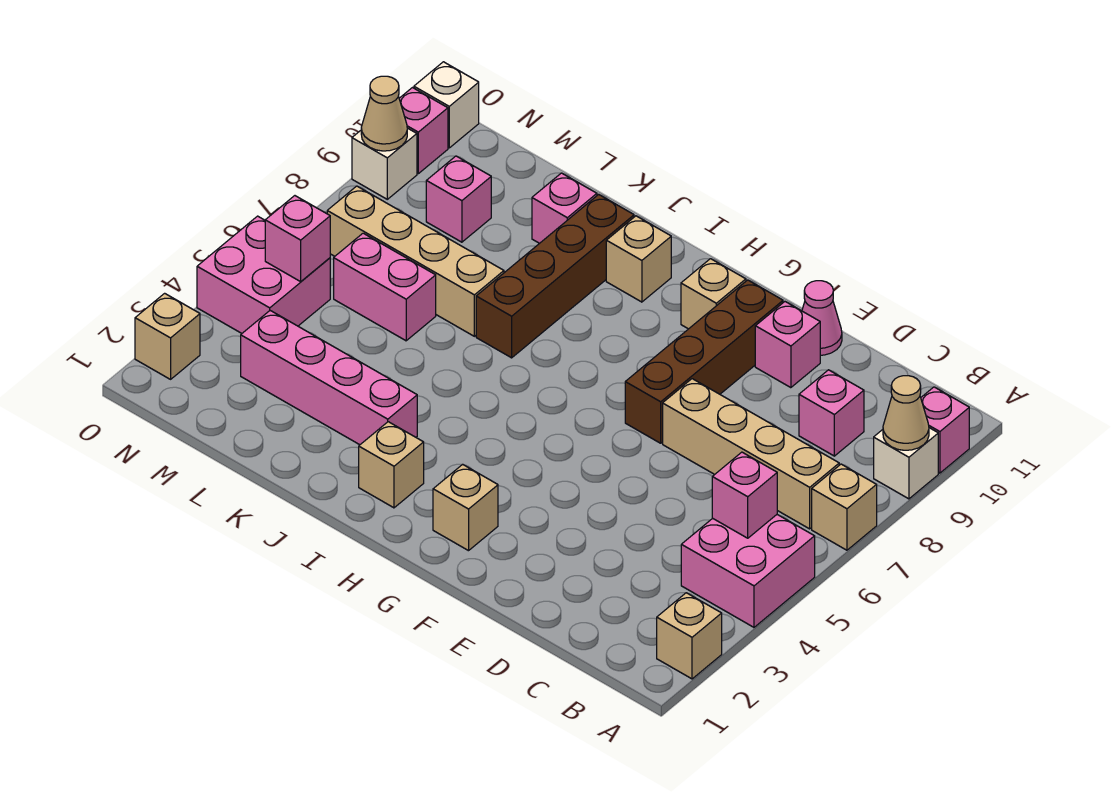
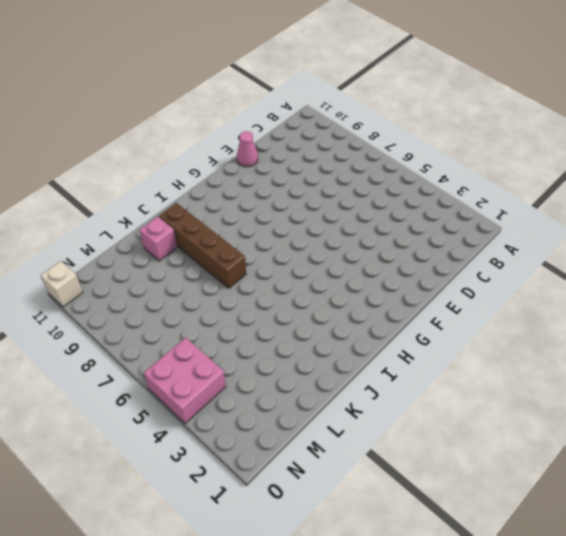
none -> tan 1x1 brick [657,593,722,679]
none -> pink 2x2 brick [681,515,815,627]
none -> tan 1x1 brick [812,464,877,550]

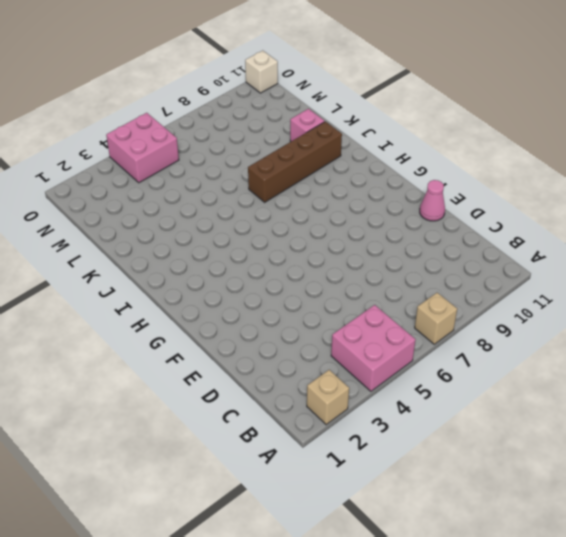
none -> white 1x1 brick [874,428,938,499]
none -> pink 1x1 brick [921,387,969,473]
none -> tan 1x4 brick [663,379,839,529]

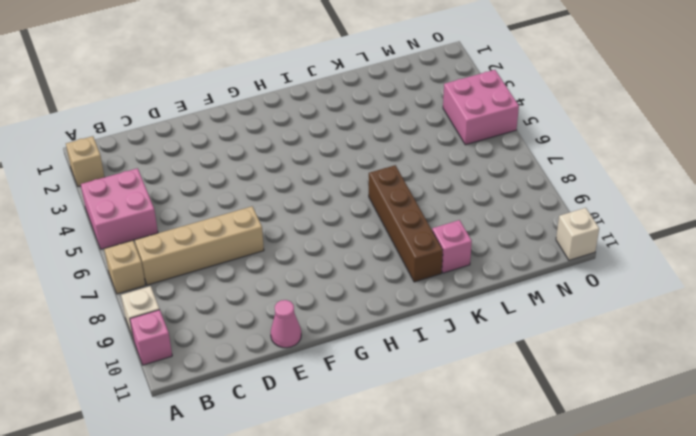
none -> pink 1x1 brick [799,370,864,456]
none -> pink 1x1 brick [755,302,820,388]
none -> brown 1x4 brick [625,280,783,443]

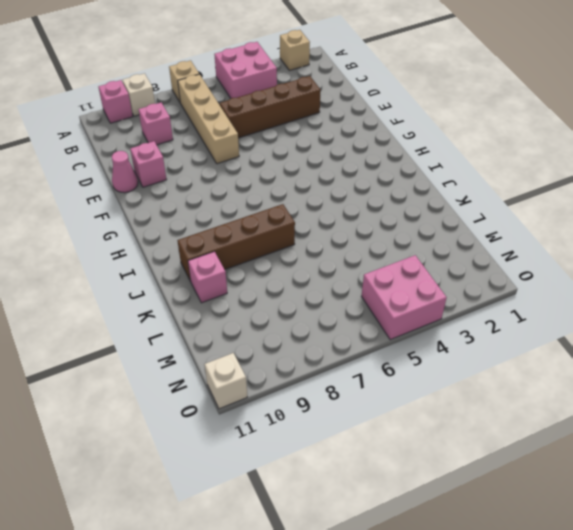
brown 1x4 brick [220,76,321,138] -> brown 1x4 brick moved to [625,280,783,443]
none -> tan 1x1 brick [433,464,498,551]
none -> tan 1x1 brick [681,259,746,329]
none -> tan 1x1 brick [359,422,424,508]

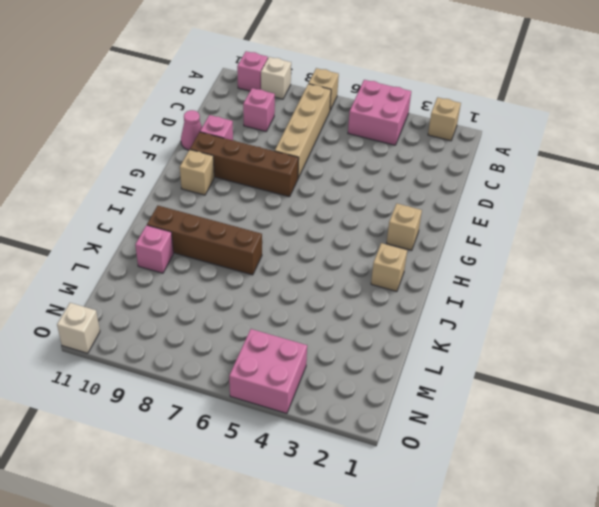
none -> tan 1x1 brick [606,216,671,302]
none -> pink 1x4 brick [241,311,417,445]
none -> tan 1x4 brick [327,186,504,336]

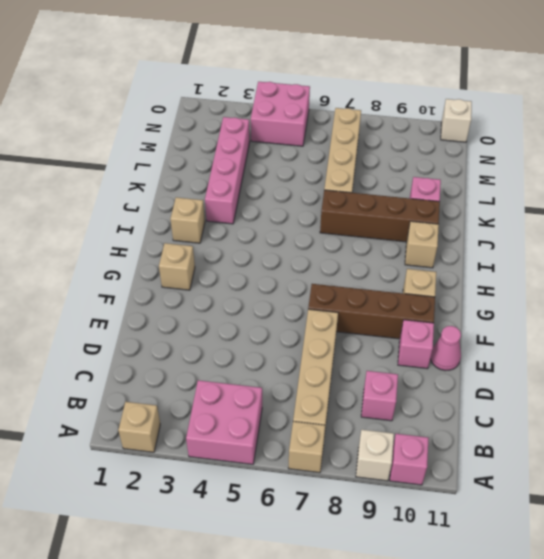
none -> pink 1x2 brick [334,233,436,341]
none -> pink 1x1 brick [426,156,491,242]
none -> tan 1x1 brick [135,293,200,379]

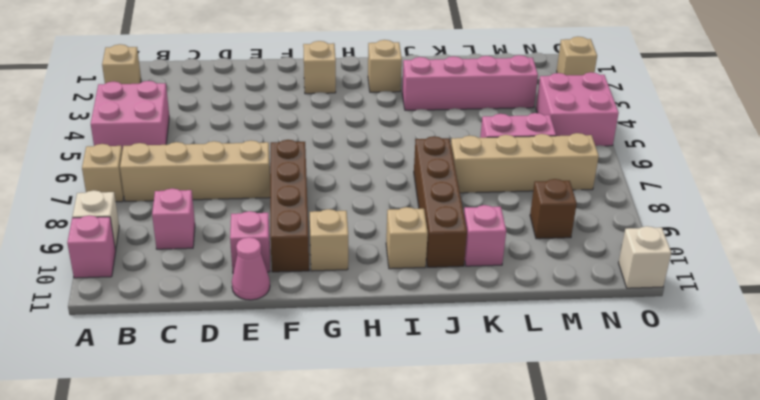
brown 1x1 brick [530,179,577,239] -> pink 1x1 brick [426,156,491,242]
none -> white 1x1 brick [352,128,417,199]
none -> pink 1x1 brick [399,88,448,174]
none -> tan 1x1 cone [883,376,929,450]

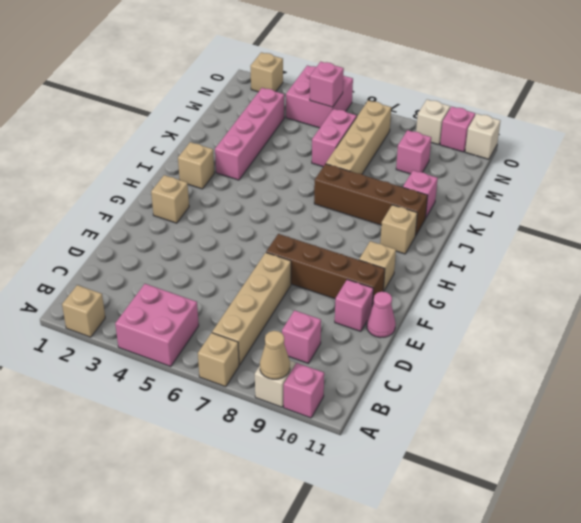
none -> pink 1x1 brick [712,452,777,538]
none -> tan 1x1 cone [361,76,407,151]

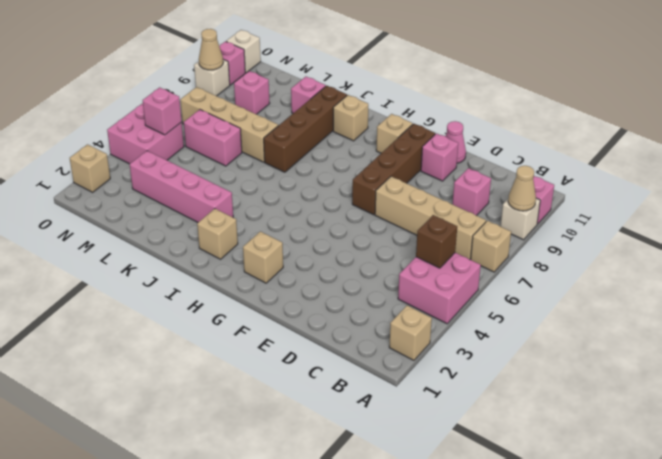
brown 1x1 brick [416,215,457,268] -> pink 1x1 brick [712,452,777,538]

